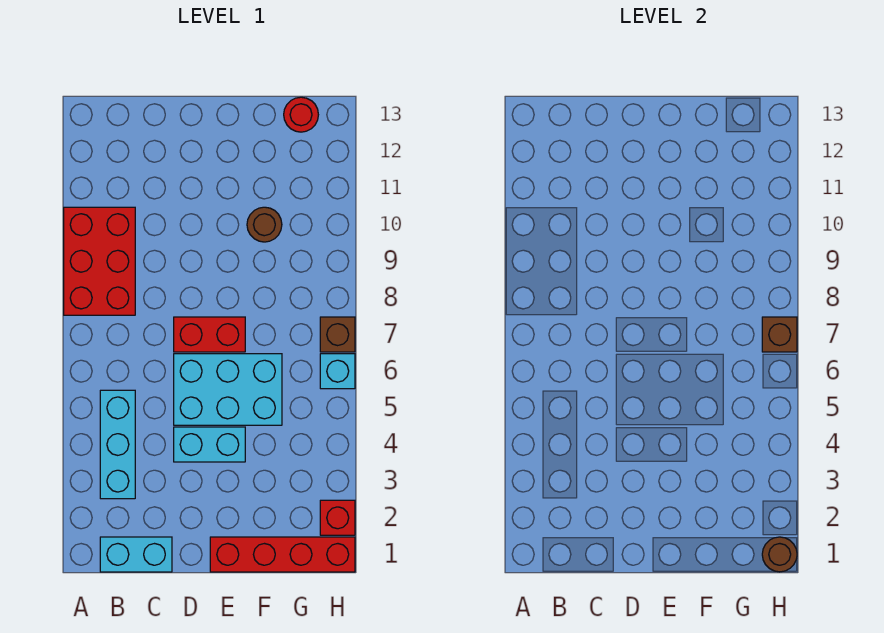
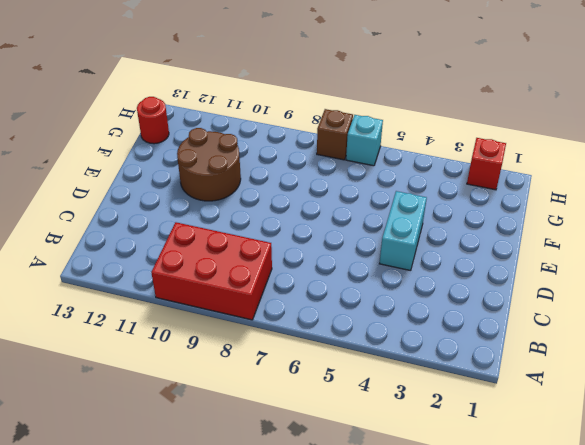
brown 2x2 round brick [177,128,241,201] -> brown 1x1 round brick [247,207,282,242]
none -> cyan 1x2 brick [100,537,172,572]
none -> cyan 1x3 brick [100,390,135,499]
none -> cyan 2x3 brick [174,354,282,425]

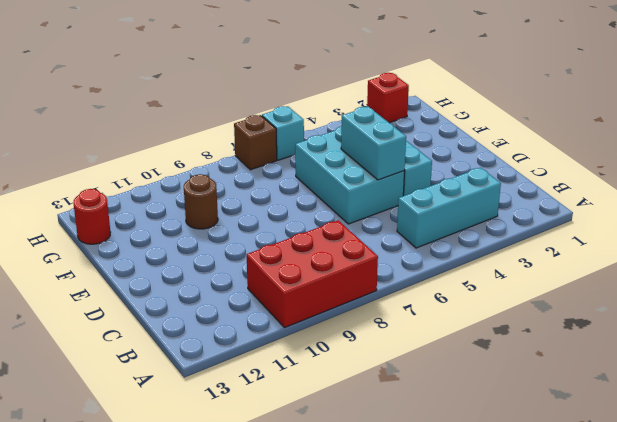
cyan 1x2 brick [341,107,406,180] -> cyan 1x2 brick moved to [100,537,172,572]
none -> red 1x2 brick [174,317,245,352]
none -> red 1x4 brick [210,537,355,572]
none -> brown 1x1 round brick [762,537,797,572]

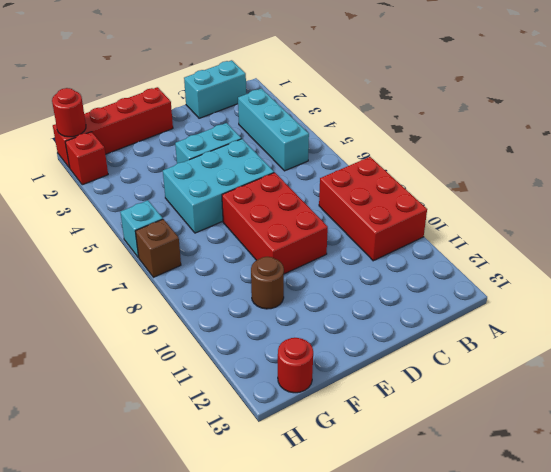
red 2x3 brick [222,173,328,274] -> red 1x2 brick [174,317,245,352]
red 1x1 round brick [52,88,86,137] -> brown 1x1 round brick [762,537,797,572]
none -> brown 1x1 brick [762,317,797,352]

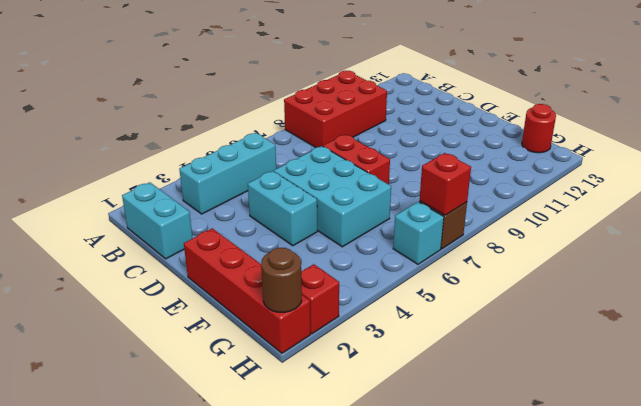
red 1x1 brick [419,153,471,215] -> brown 1x1 brick [762,317,797,352]
none -> brown 1x1 round brick [247,207,282,242]

